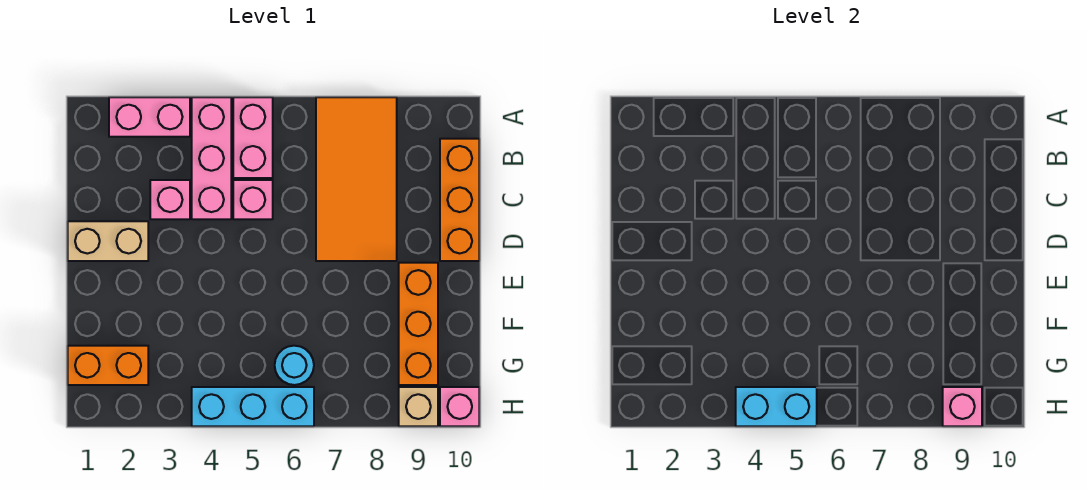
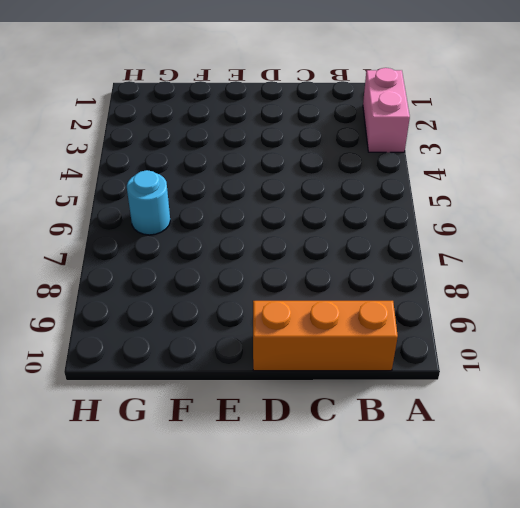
none -> pink 1x3 brick [192,97,231,219]
none -> pink 1x2 brick [233,97,273,178]
none -> orange 2x4 tile [316,97,397,261]

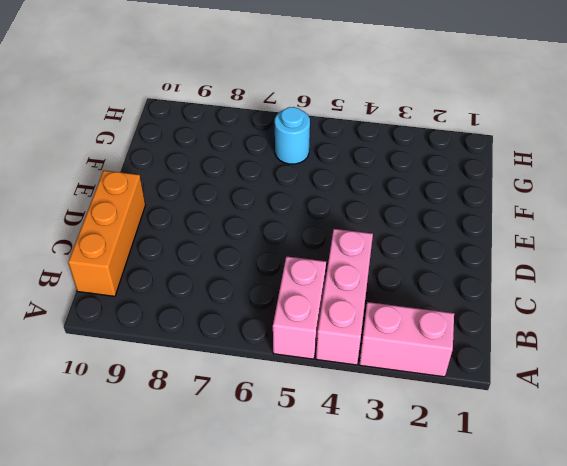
none -> orange 2x4 tile [316,97,397,261]
none -> pink 1x1 brick [150,180,190,219]
none -> pink 1x1 brick [233,180,273,219]

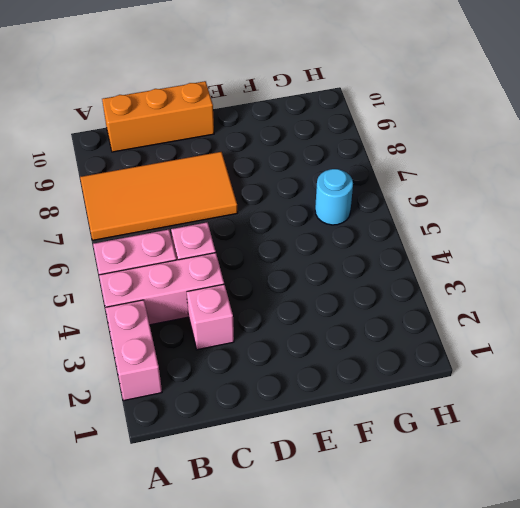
none -> tan 1x2 brick [68,221,148,261]
none -> orange 1x3 brick [399,263,438,385]
none -> orange 1x2 brick [68,346,148,385]

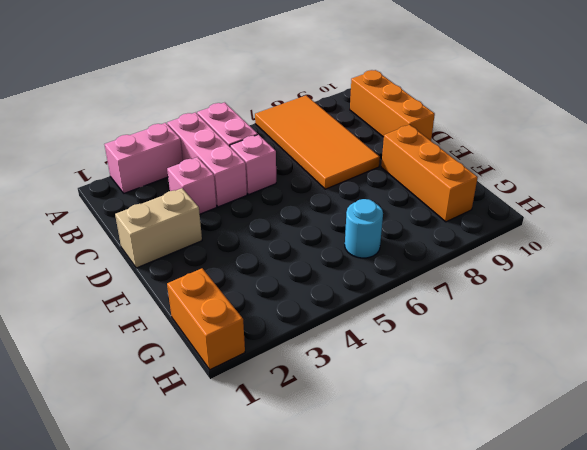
orange 1x2 brick [167,268,245,370] -> orange 1x2 brick turned to [68,346,148,385]
none -> cyan 1x3 brick [192,387,314,426]
none -> tan 1x1 brick [399,387,438,426]
none -> pink 1x1 brick [440,387,479,426]

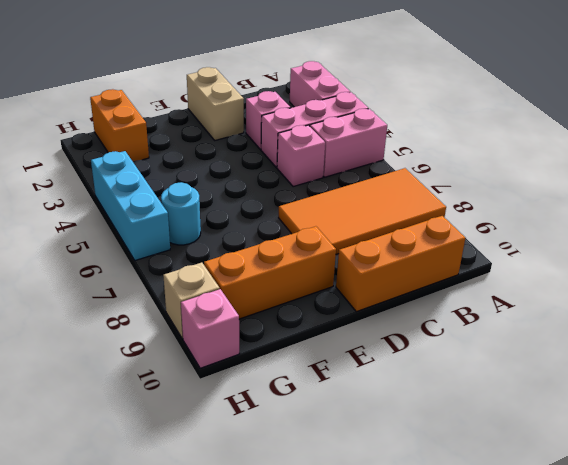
none -> cyan 1x2 brick [736,387,817,426]
none -> pink 1x1 brick [943,387,982,426]

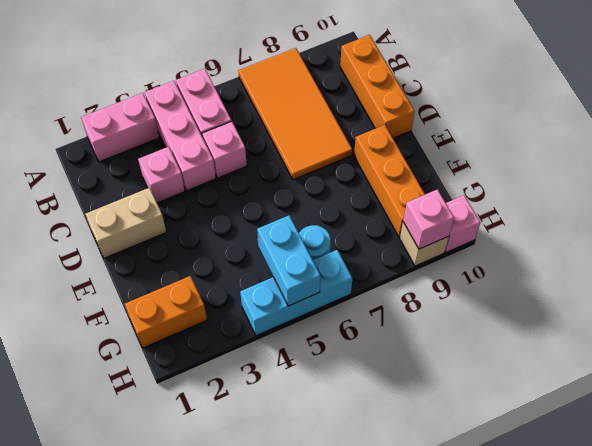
cyan 1x2 brick [257,216,321,306] -> cyan 1x2 brick turned to [736,387,817,426]

